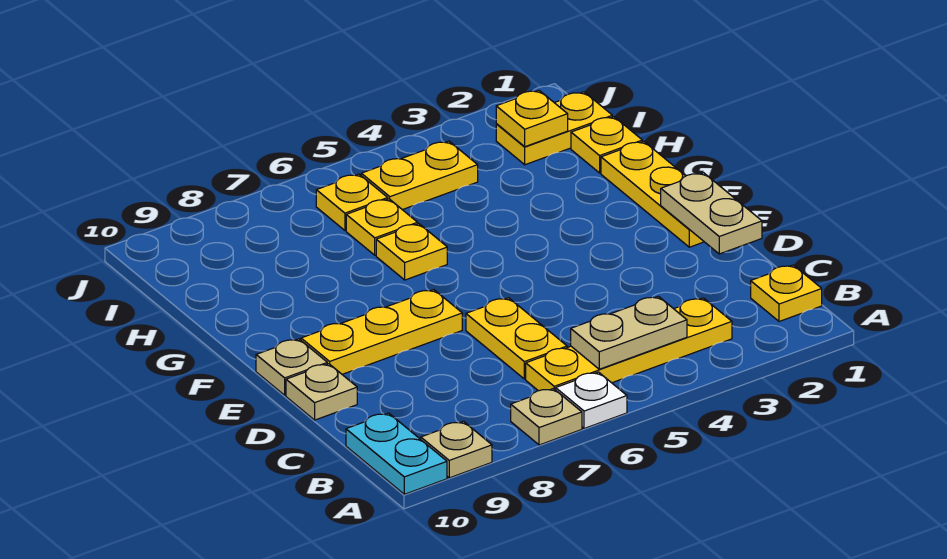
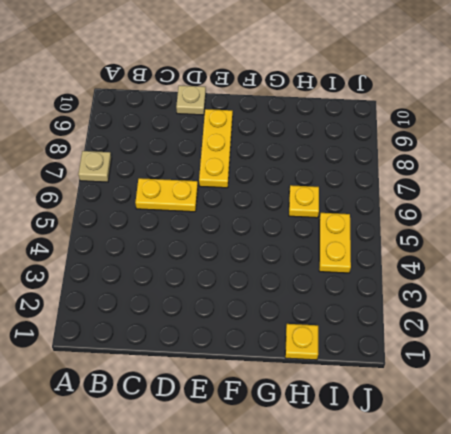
none -> white 1x1 plate [556,372,627,429]
none -> tan 1x1 plate [421,421,492,478]
none -> cyan 1x2 plate [346,413,447,494]

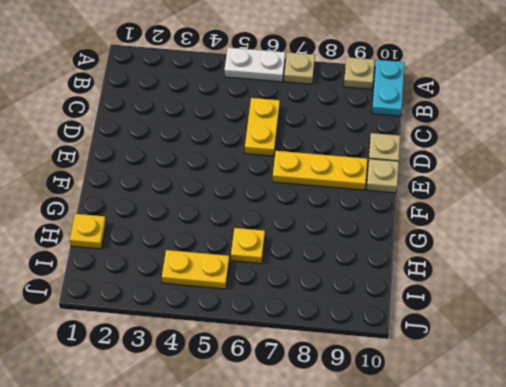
white 1x2 plate [224,48,285,82] -> white 1x1 plate [556,372,627,429]
none -> yellow 1x1 plate [751,265,822,321]
none -> yellow 1x4 plate [526,298,732,391]
none -> yellow 1x3 plate [601,141,704,247]

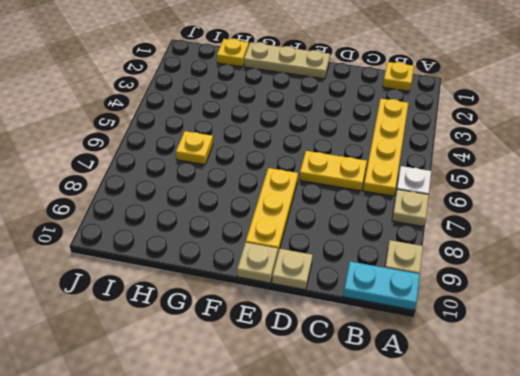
tan 1x3 plate [244,42,330,79] -> yellow 1x3 plate [601,141,704,247]
none -> yellow 1x1 plate [376,224,447,280]
none -> yellow 1x2 plate [496,92,612,165]
none -> yellow 1x2 plate [361,141,478,210]

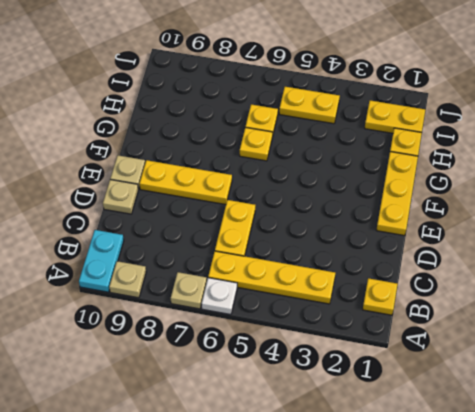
none -> yellow 1x1 plate [316,174,388,230]
none -> tan 1x2 plate [571,296,687,369]
none -> tan 1x2 plate [661,173,762,254]

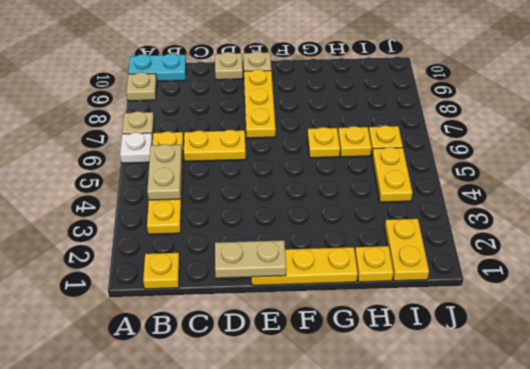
none -> yellow 1x1 plate [496,90,568,147]

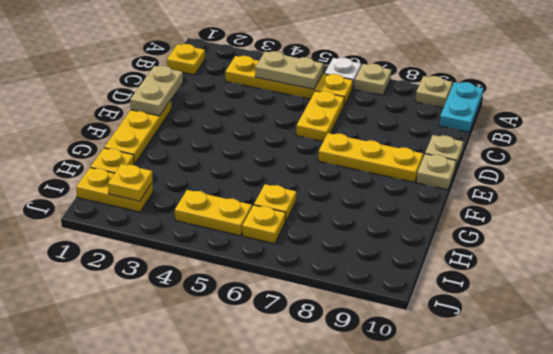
none -> yellow 1x1 plate [376,224,447,280]

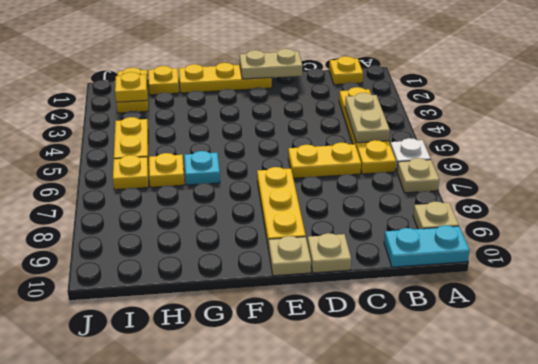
cyan 1x1 plate [184,151,220,185] -> yellow 1x1 plate [376,224,447,280]

